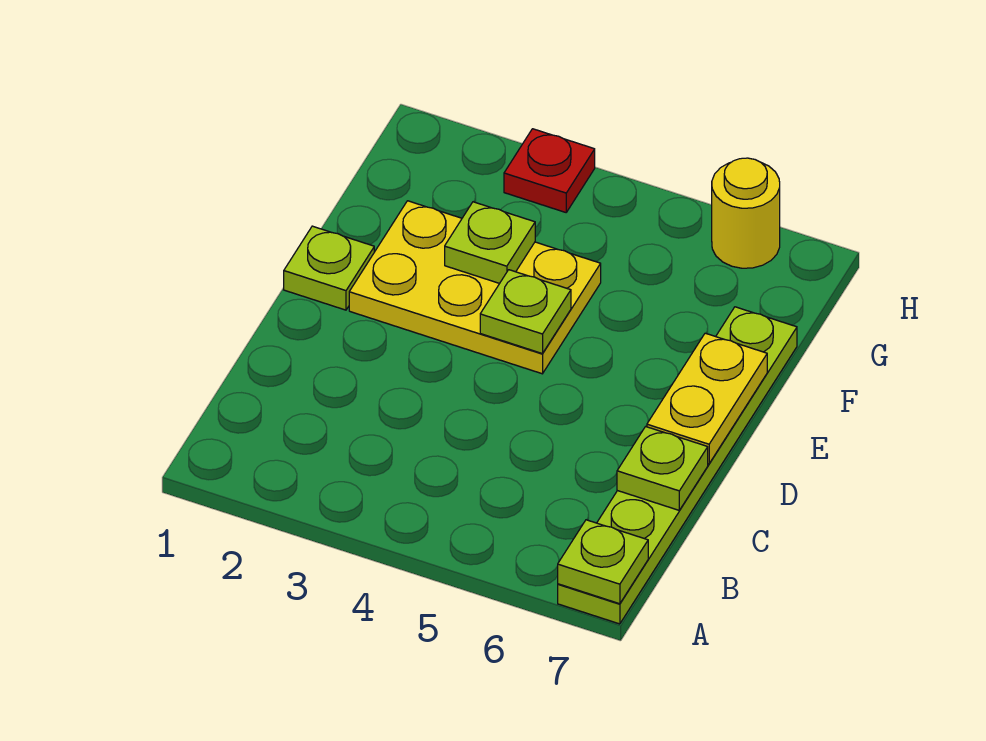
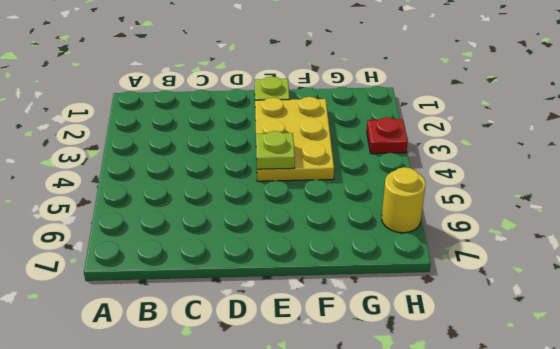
none -> lime 1x6 plate [558,307,797,624]
none -> lime 1x1 plate [558,520,648,604]

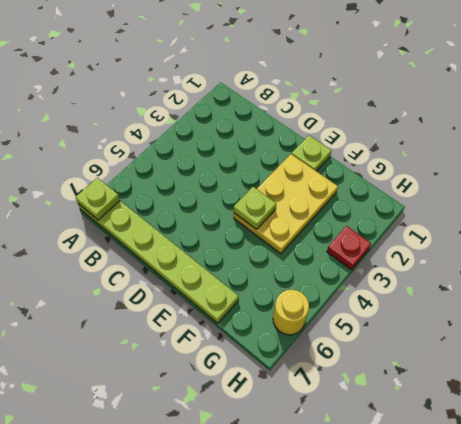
none -> lime 1x1 plate [617,427,708,510]
none -> yellow 1x2 plate [647,333,767,464]

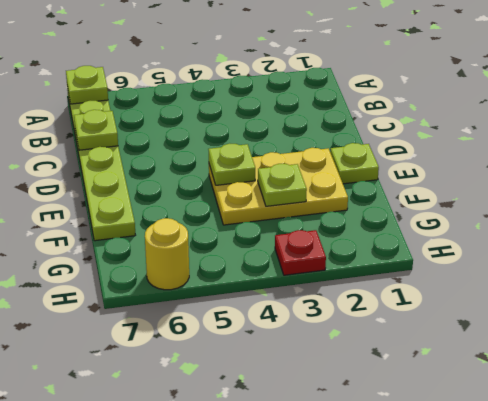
none -> yellow 1x2 plate [647,333,767,464]

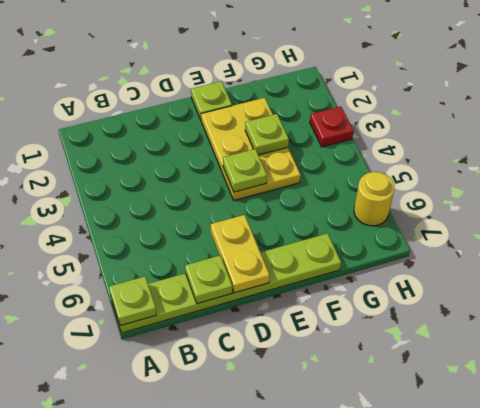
yellow 1x2 plate [211,215,270,293] -> yellow 1x2 plate turned to [647,333,767,464]

